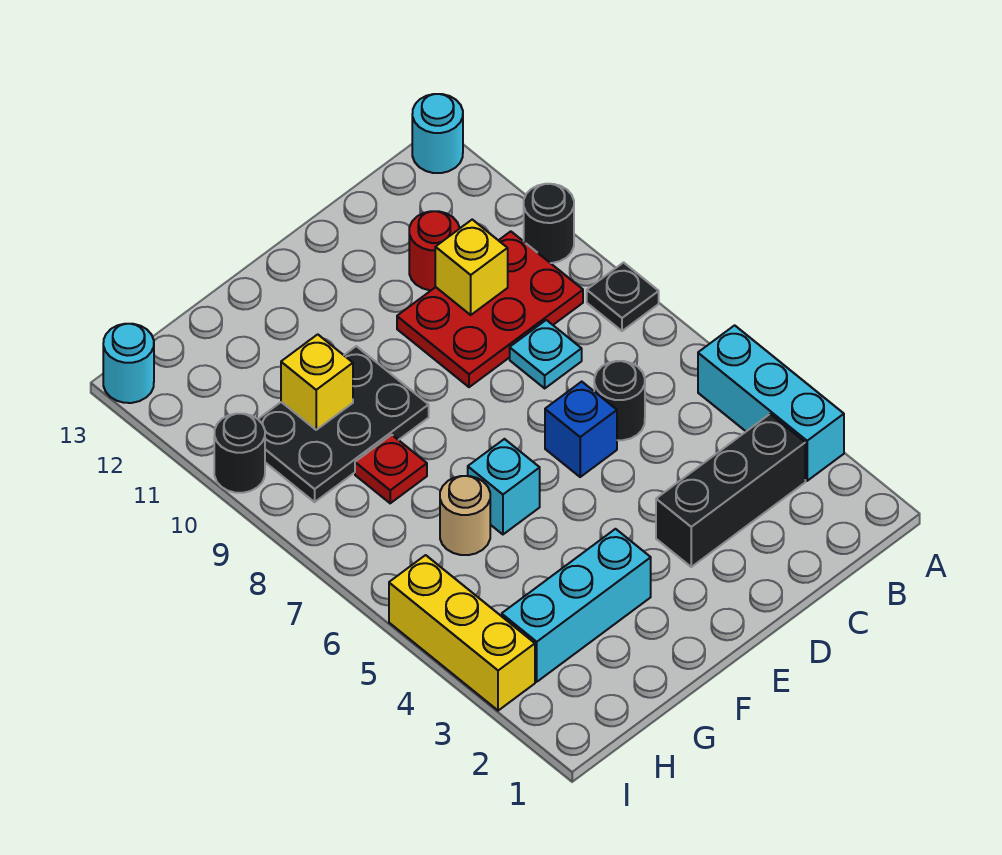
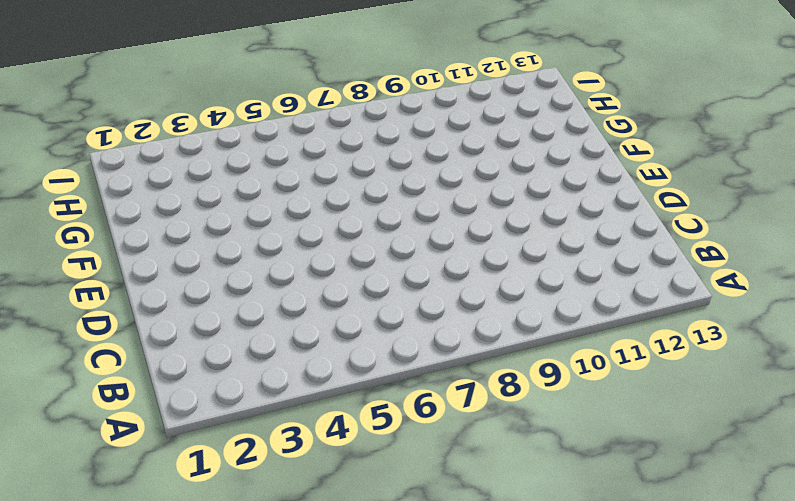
none -> cyan 1x3 brick [698,325,844,481]
none -> black 1x1 plate [587,263,659,331]
none -> black 1x1 round brick [524,184,574,263]

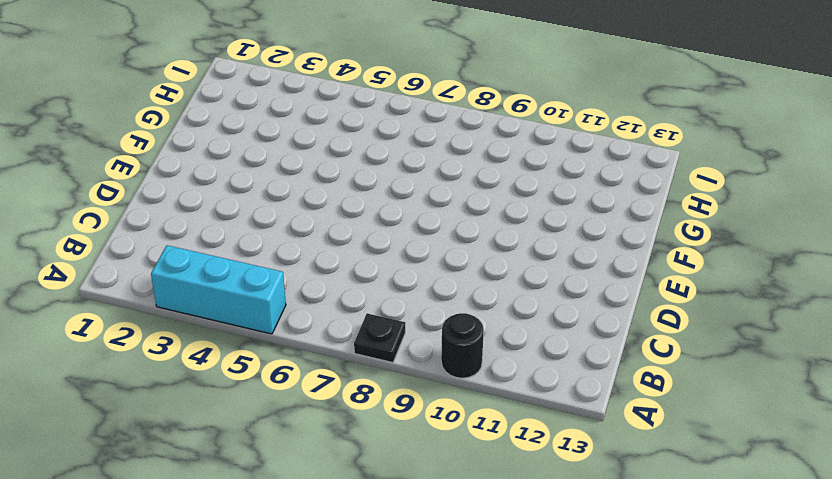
none -> cyan 1x1 round brick [412,94,463,173]
none -> black 1x3 brick [656,414,805,567]
none -> red 2x3 plate [397,231,583,387]

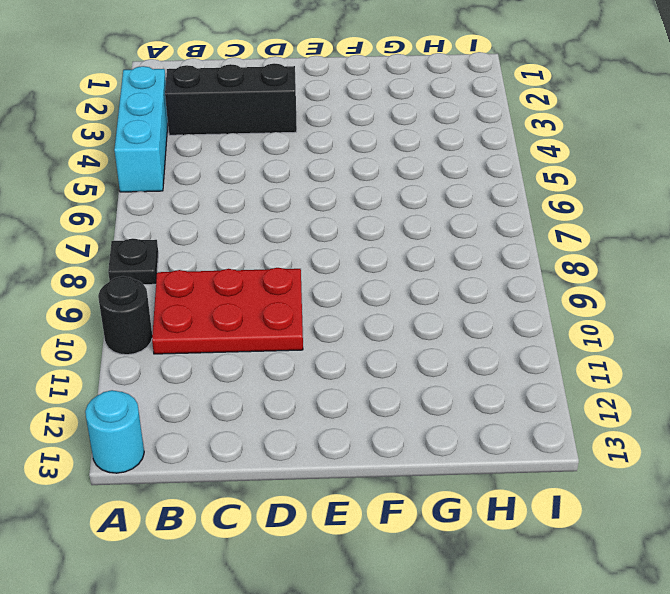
none -> black 1x1 round brick [594,361,645,440]
none -> cyan 1x1 plate [510,320,582,388]
none -> red 1x1 round brick [409,211,460,290]

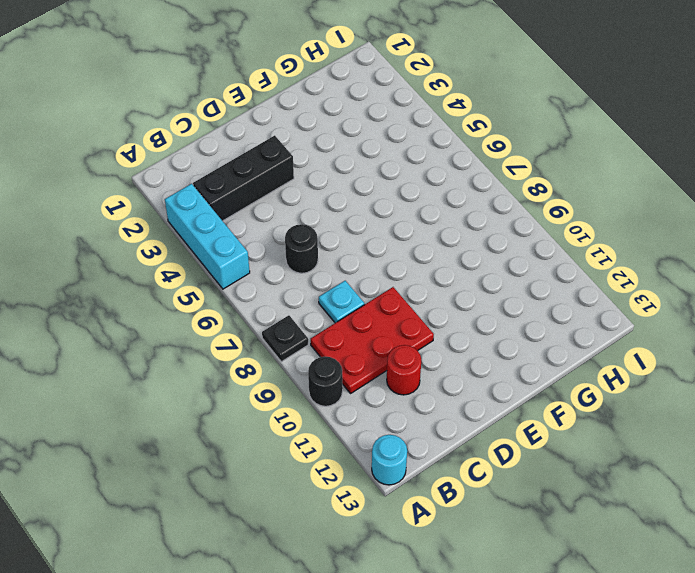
none -> blue 1x1 brick [545,382,617,477]
none -> cyan 1x3 brick [502,529,651,682]
none -> cyan 1x1 brick [468,439,540,534]

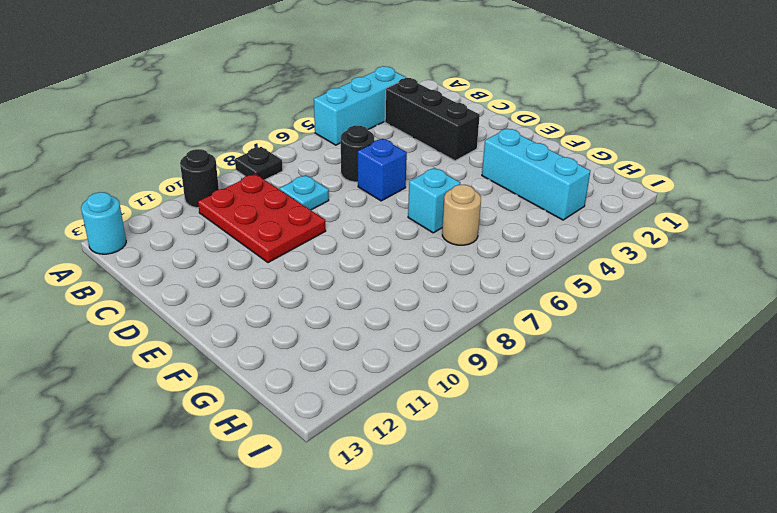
none -> red 1x1 round brick [409,211,460,290]
none -> black 2x3 plate [258,346,429,502]
none -> red 1x1 plate [355,435,427,503]

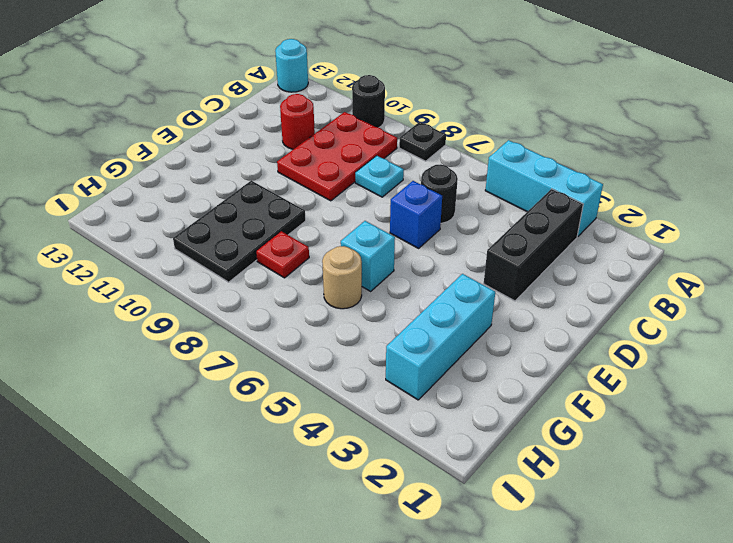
none -> yellow 1x3 brick [389,555,535,711]
none -> black 1x1 round brick [214,414,265,493]
none -> cyan 1x1 round brick [103,324,154,403]

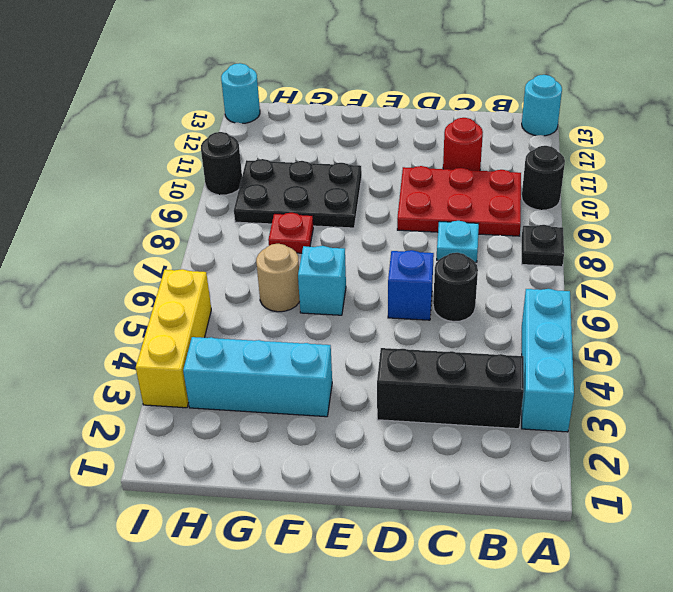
none -> yellow 1x1 brick [435,220,508,315]
none -> yellow 1x1 brick [281,334,353,430]

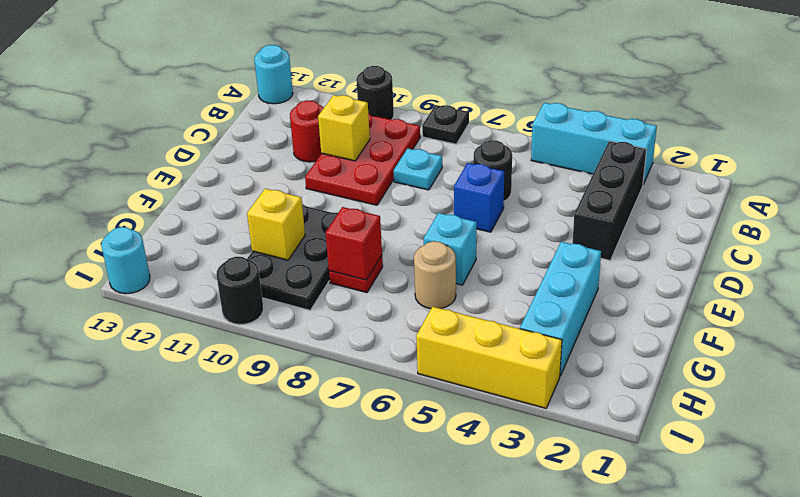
red 1x1 brick [326,207,382,280] -> none

